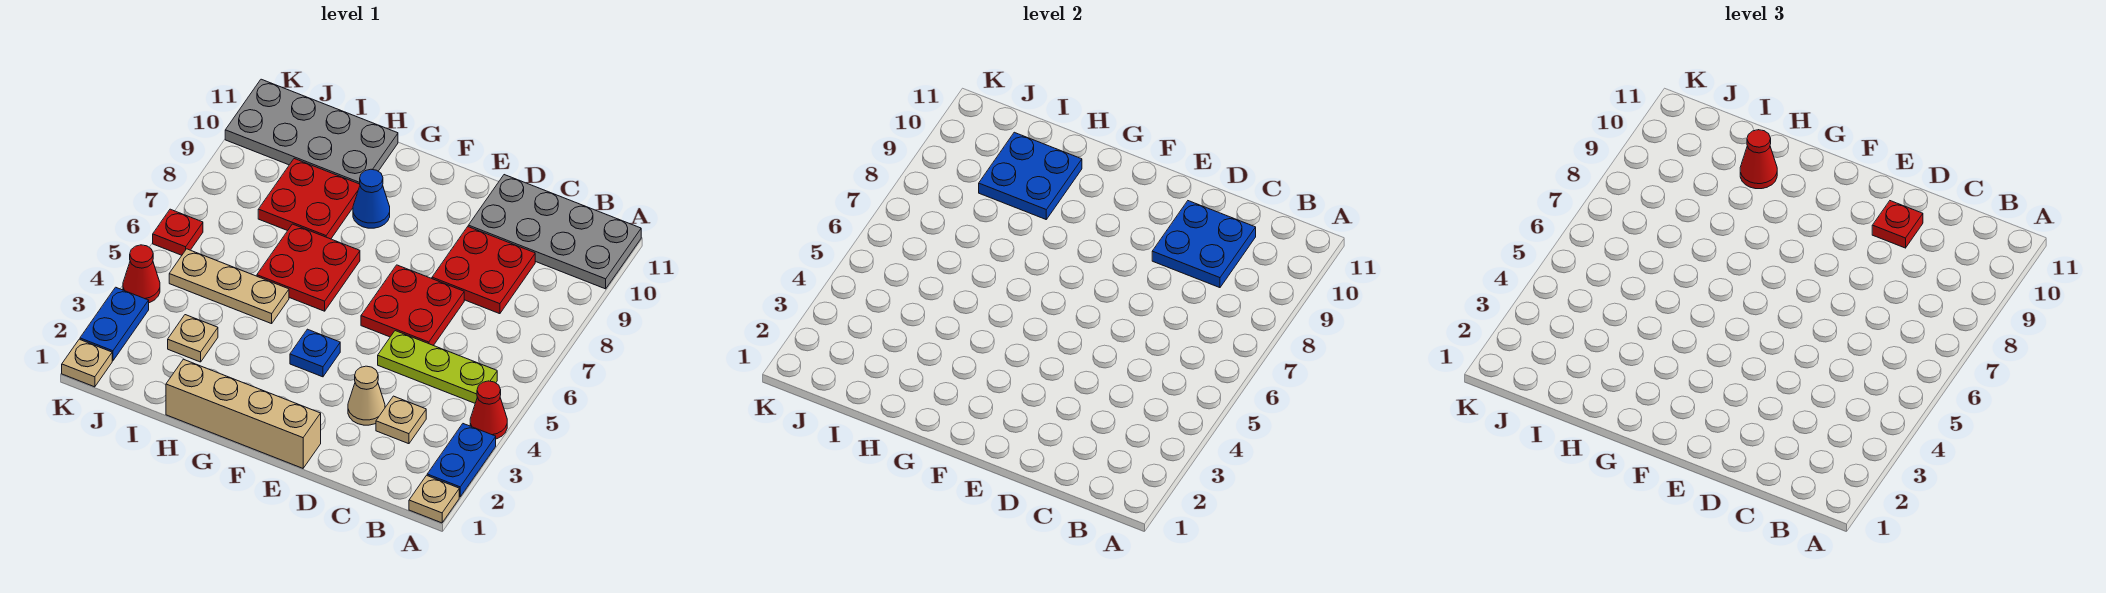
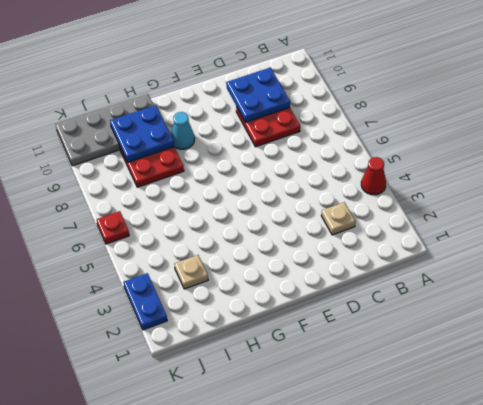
cyan 1x1 cone [171,112,195,149] -> blue 1x1 cone [353,169,390,228]
none -> tan 1x1 plate [409,475,459,523]
none -> blue 1x2 plate [427,424,496,497]
none -> grey 2x4 plate [468,175,641,289]

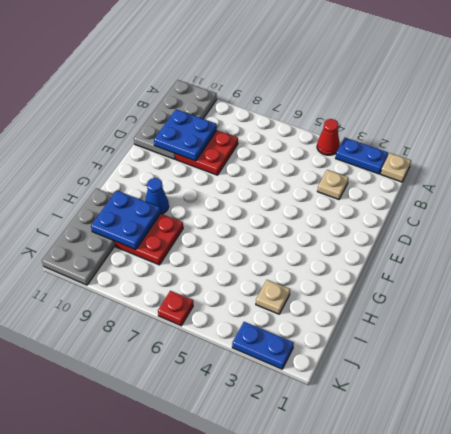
none -> lime 1x3 plate [378,331,497,403]
none -> tan 1x1 cone [348,366,385,425]
none -> red 2x2 plate [361,265,464,345]

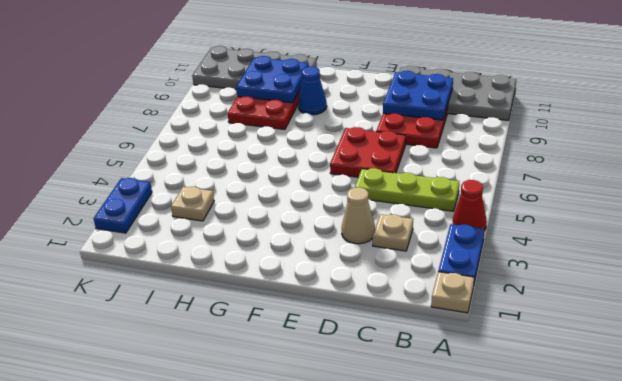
none -> tan 1x4 brick [166,359,321,468]
none -> blue 1x1 plate [290,329,340,377]
none -> red 2x2 plate [257,224,360,311]

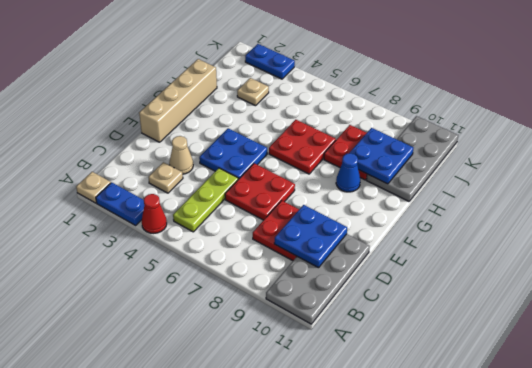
blue 2x2 plate [199,128,267,179] -> blue 1x1 plate [290,329,340,377]
none -> tan 1x3 plate [169,249,289,324]
none -> tan 1x1 plate [62,339,112,387]
none -> red 1x1 cone [123,245,160,303]

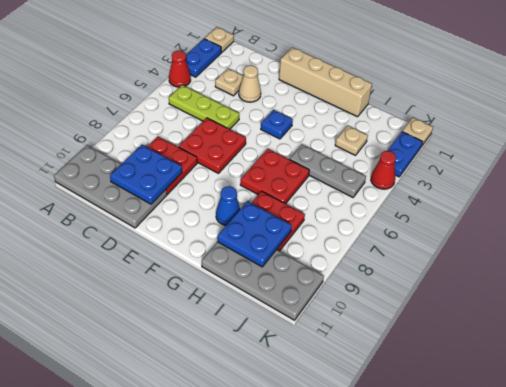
grey 1x3 plate [290,144,366,197] -> tan 1x3 plate [169,249,289,324]
none -> red 1x1 plate [153,209,203,255]
none -> red 1x1 plate [1872,201,1923,248]
none -> red 1x1 cone [1740,130,1777,189]

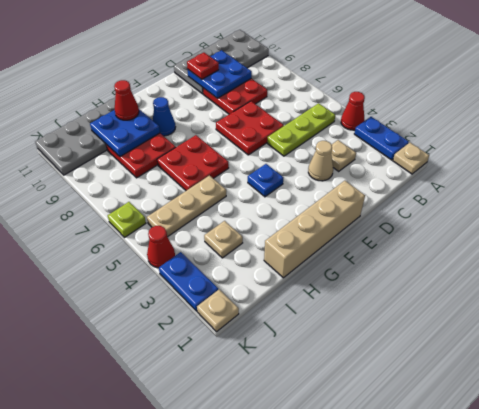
lime 1x1 plate [108,202,146,237] -> red 1x1 plate [153,209,203,255]

